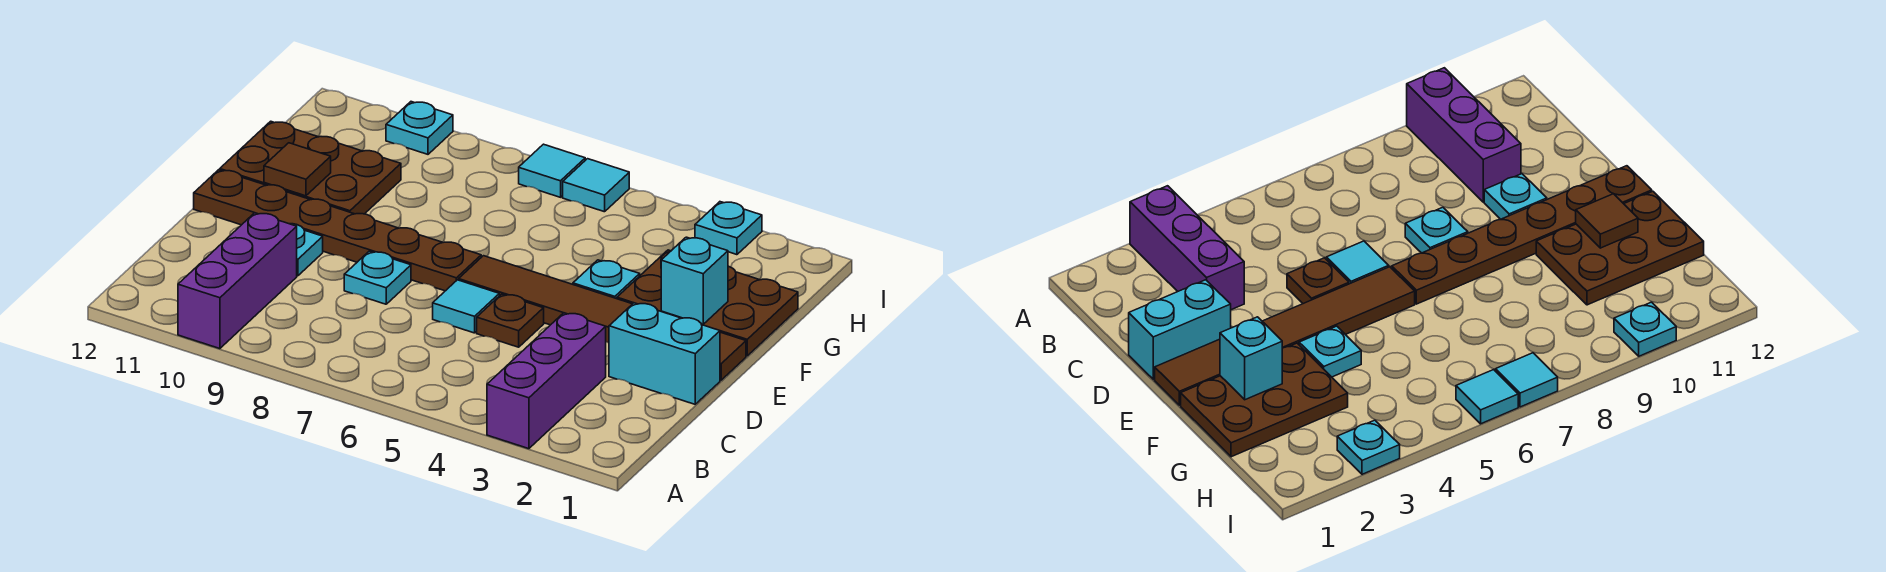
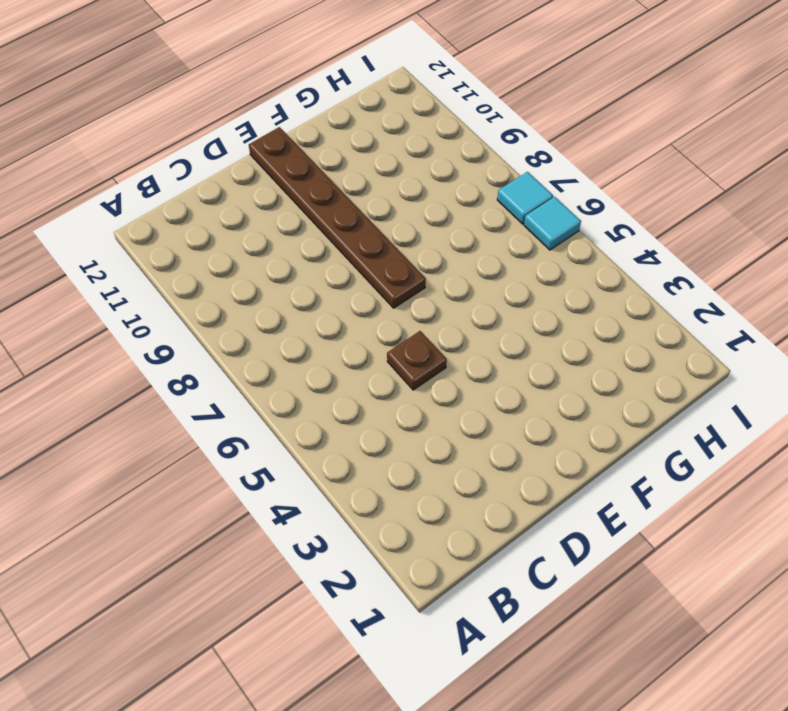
none -> purple 1x3 brick [487,313,606,449]
none -> purple 1x3 brick [178,213,297,349]
none -> cyan 1x2 brick [609,303,720,404]

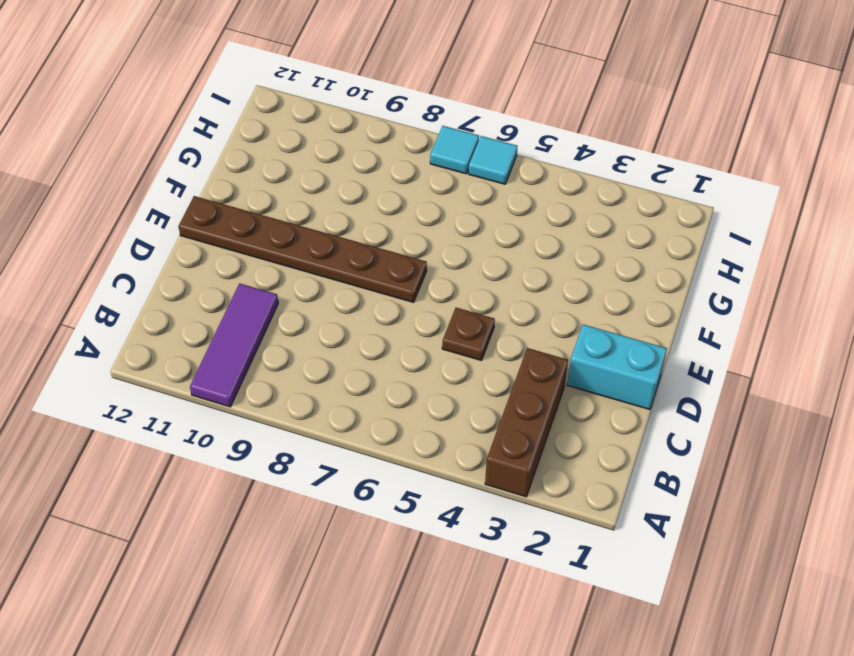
brown 1x3 brick [485,348,568,497] -> purple 1x3 brick [487,313,606,449]
purple 1x3 tile [190,283,278,407] -> purple 1x3 brick [178,213,297,349]
none -> cyan 1x1 tile [433,280,499,333]
none -> cyan 1x1 plate [344,251,411,304]
none -> cyan 1x1 plate [291,224,323,276]

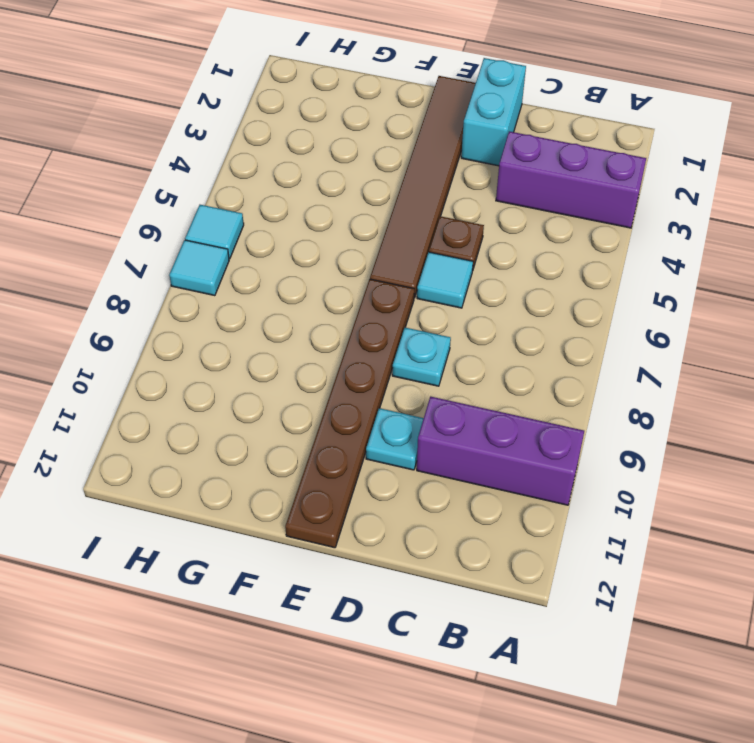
none -> brown 2x3 plate [617,250,798,356]
none -> cyan 1x1 plate [573,260,640,299]
none -> brown 2x3 plate [220,121,401,214]

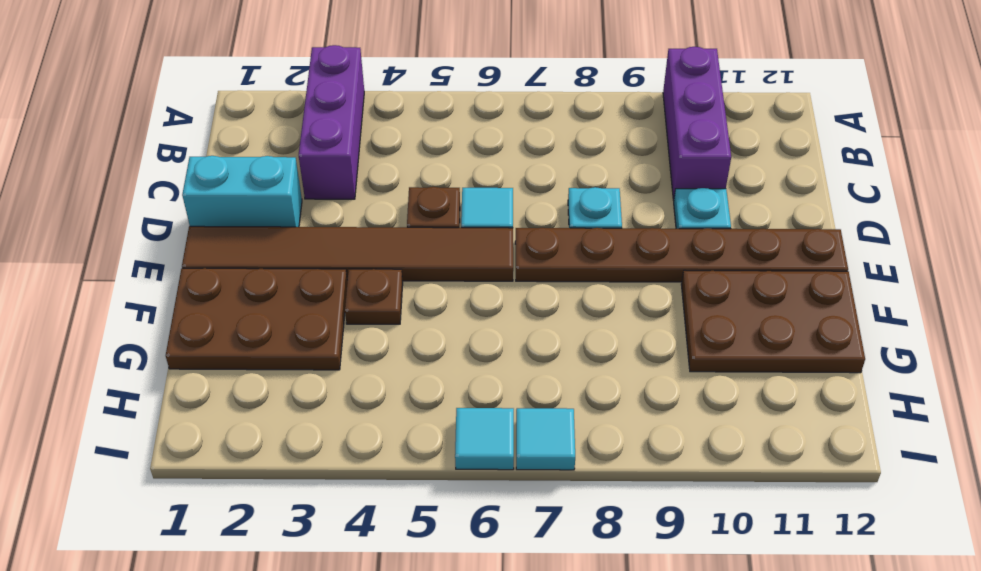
brown 1x1 plate [345,269,403,324] -> cyan 1x1 plate [573,260,640,299]
none -> cyan 1x1 plate [695,202,762,255]
none -> cyan 1x1 plate [386,102,453,154]
none -> cyan 1x1 brick [661,237,728,324]

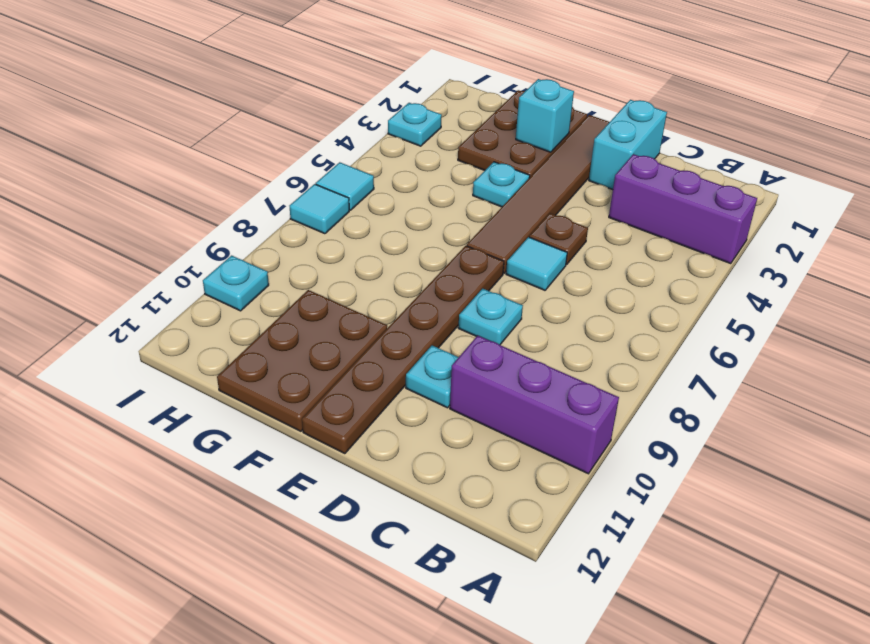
none -> brown 1x1 tile [264,143,331,196]

